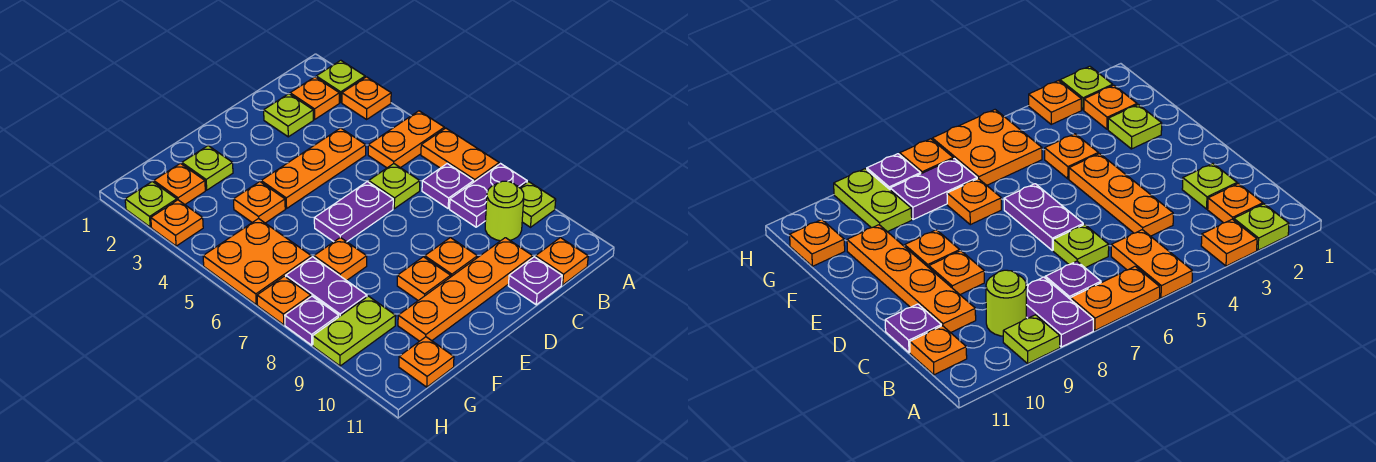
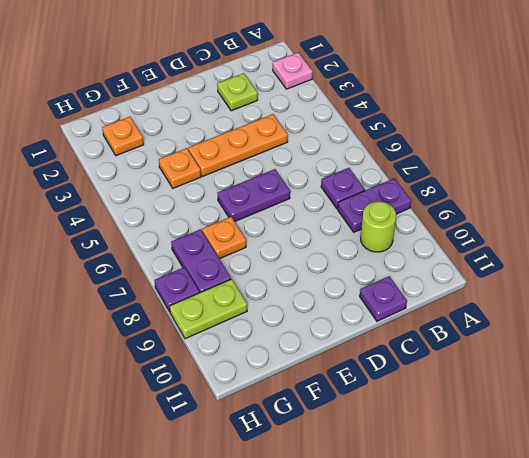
pink 1x1 plate [273,53,313,89] -> lime 1x1 plate [316,60,365,102]
none -> orange 1x1 plate [342,77,391,119]
none -> orange 1x2 plate [368,111,444,168]
none -> orange 1x2 plate [421,128,499,182]
none -> lime 1x1 plate [520,182,556,227]

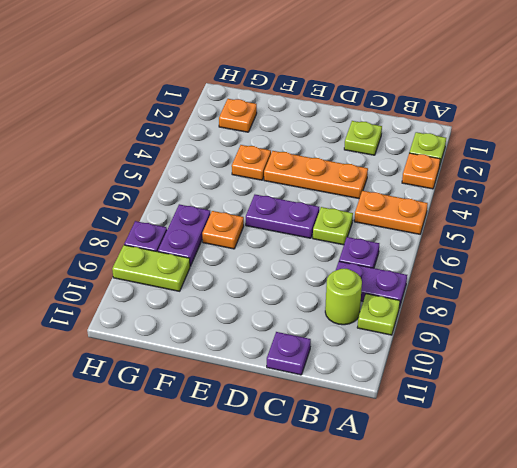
none -> orange 1x2 plate [421,128,499,182]
none -> orange 1x1 plate [290,77,339,119]
none -> orange 1x1 plate [535,238,588,285]
none -> orange 1x4 plate [398,238,533,341]

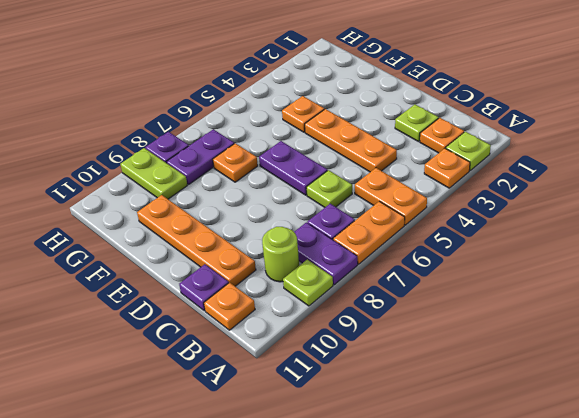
none -> orange 1x1 plate [425,238,477,277]
none -> orange 1x1 plate [397,257,451,301]
none -> lime 1x1 plate [182,146,233,190]
none -> orange 1x1 plate [154,163,205,204]

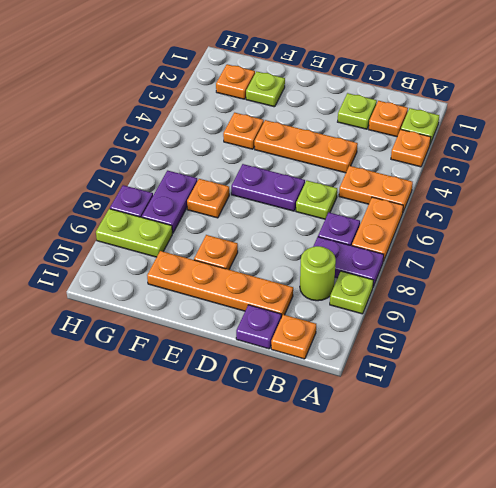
none -> orange 1x1 plate [425,238,477,277]
none -> orange 2x2 plate [203,218,311,305]
none -> orange 1x1 plate [399,337,454,387]
none -> lime 1x1 plate [125,181,177,227]

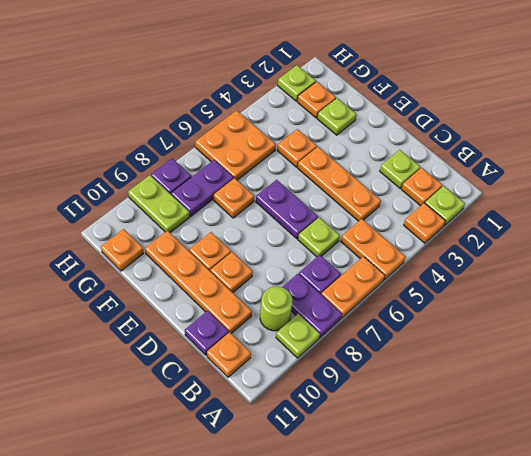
none -> orange 1x1 plate [151,200,203,246]
none -> orange 1x1 plate [257,276,311,325]

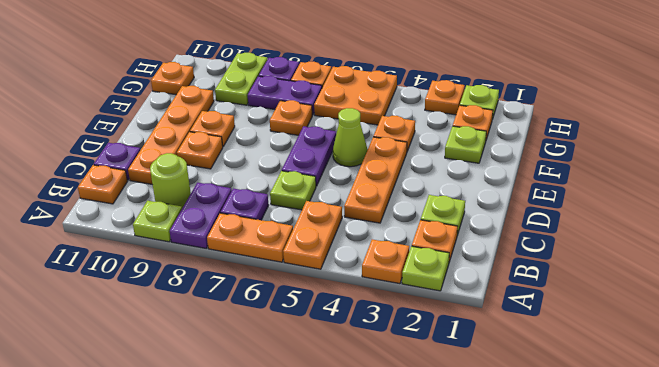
lime 1x1 cone [333,108,368,167] -> none

